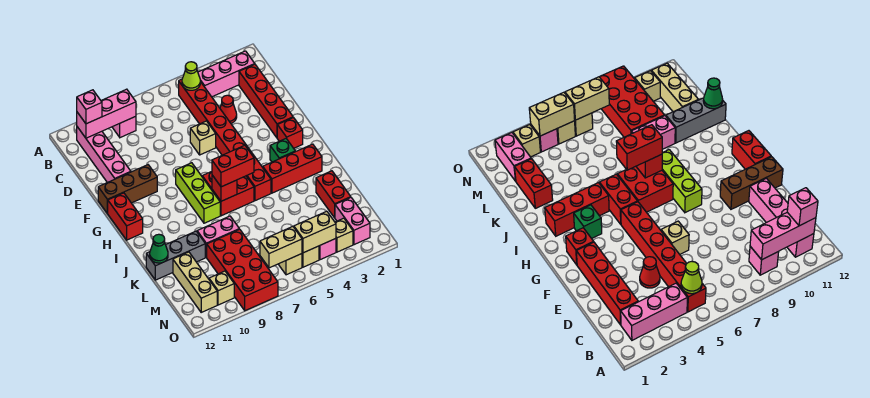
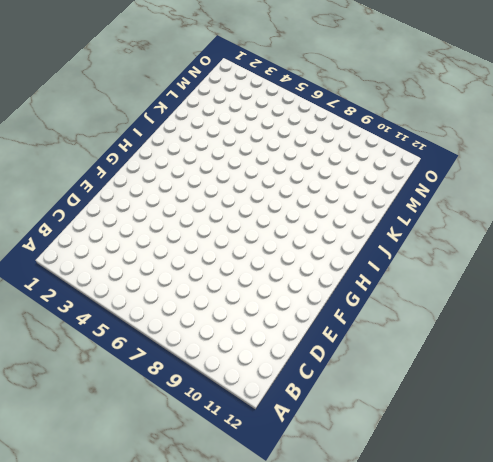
none -> pink 1x3 brick [198,51,254,97]
none -> red 1x6 brick [179,79,252,155]
none -> pink 1x1 brick [112,116,136,138]
none -> pink 1x4 brick [77,127,131,183]

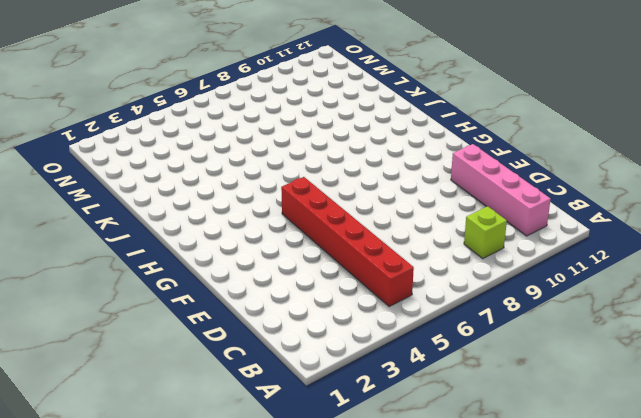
lime 1x1 brick [464,206,507,258] -> pink 1x1 brick [112,116,136,138]
none -> pink 1x3 brick [198,51,254,97]
none -> red 1x4 brick [239,64,293,138]
none -> red 1x1 cone [220,95,237,123]
none -> tan 1x1 brick [190,121,216,155]

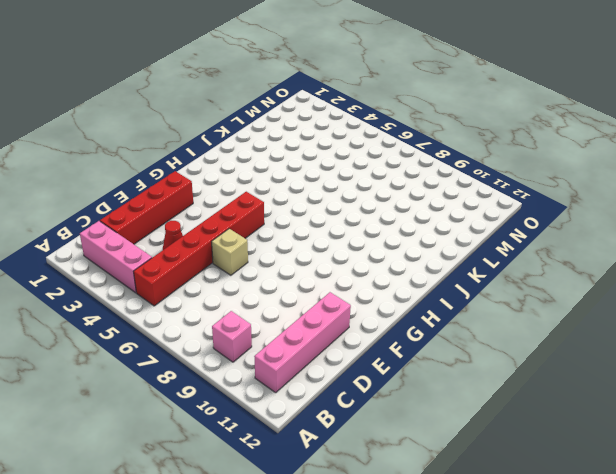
none -> brown 1x3 brick [98,165,157,213]
none -> red 1x1 brick [277,118,303,148]
none -> lime 1x3 brick [176,163,220,223]
none -> red 1x2 brick [107,193,143,240]

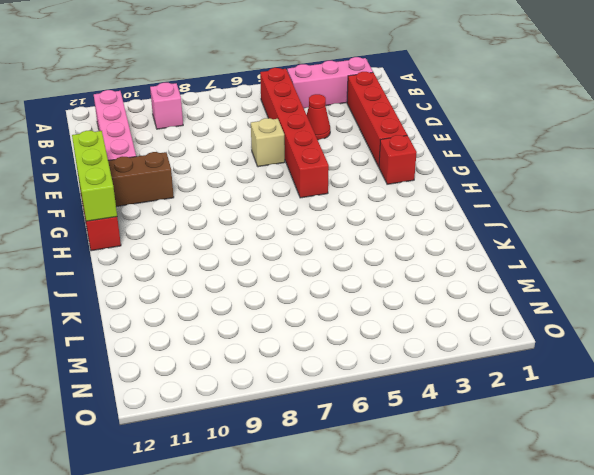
lime 1x3 brick [72,131,117,221] -> lime 1x3 brick moved to [176,163,220,223]
none -> green 1x1 brick [270,139,295,162]
none -> red 1x2 brick [247,154,271,201]
none -> red 2x2 brick [202,172,254,216]
none -> red 1x3 brick [263,144,322,193]

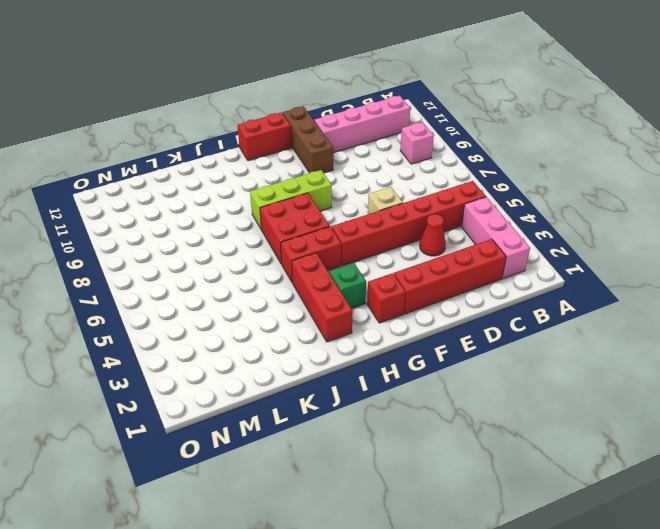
none -> red 1x2 brick [316,171,351,218]
none -> pink 1x2 brick [197,216,239,257]
none -> grey 1x3 brick [146,231,205,280]
none -> red 2x4 brick [206,229,278,311]

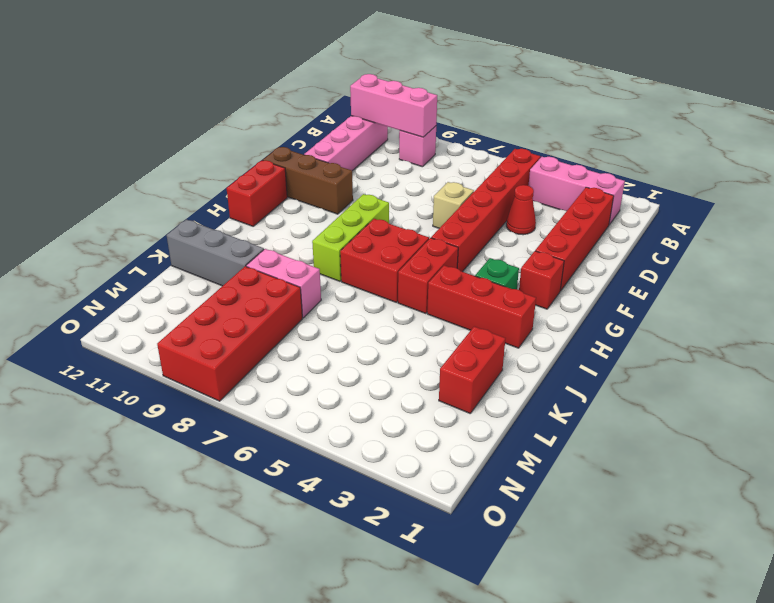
none -> tan 1x3 brick [173,252,217,312]
none -> pink 1x2 brick [335,198,370,245]
none -> tan 1x1 brick [335,218,353,252]
none -> pink 1x1 brick [319,238,336,260]

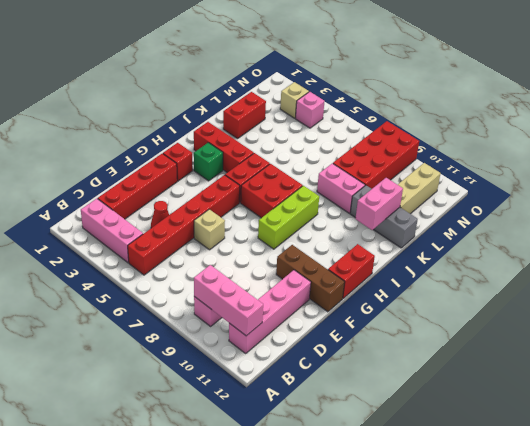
pink 1x2 brick [355,178,403,230] -> pink 1x2 brick moved to [335,198,370,245]
none -> tan 1x1 brick [302,246,319,267]
none -> tan 1x1 brick [278,254,302,275]
none -> tan 1x1 brick [209,271,234,305]
none -> lime 1x1 cone [182,62,200,90]

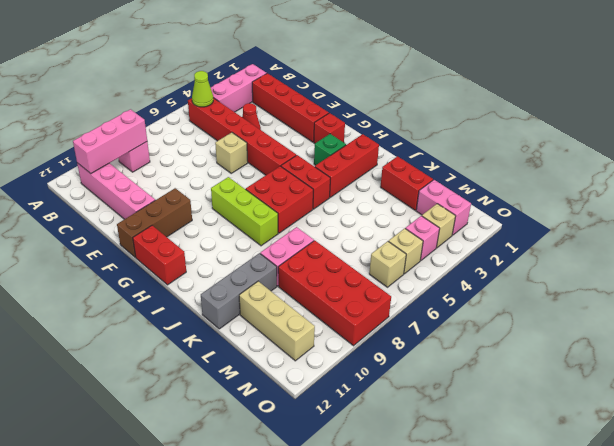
none -> tan 1x1 brick [209,271,234,305]
none -> red 1x1 brick [212,175,237,201]
none -> green 1x1 cone [150,234,168,263]
none -> tan 1x2 brick [294,211,336,253]

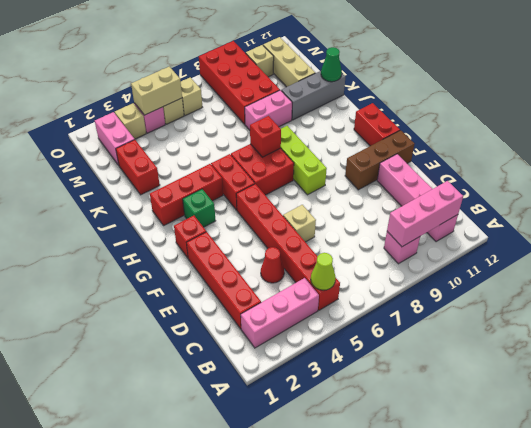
none -> tan 1x2 brick [260,226,302,268]
none -> pink 1x1 brick [77,90,102,124]
none -> red 1x2 brick [212,145,254,187]

